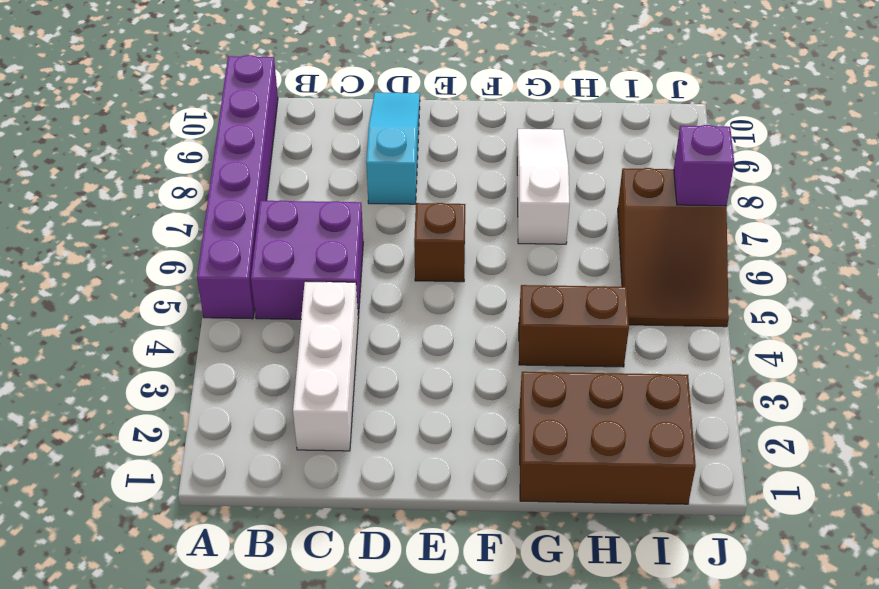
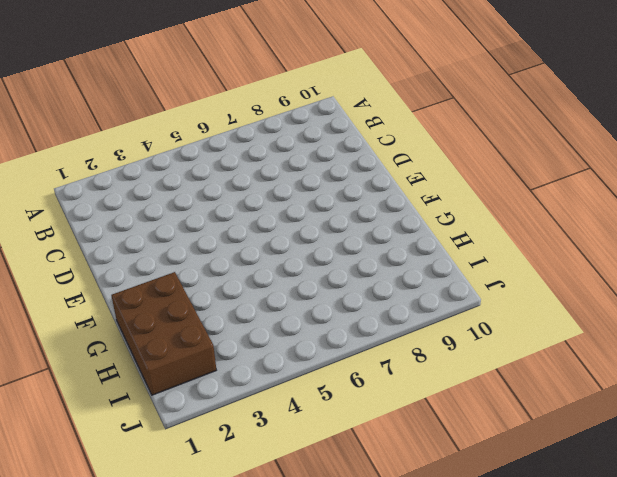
none -> purple 1x6 brick [197,55,278,319]
none -> purple 2x2 brick [251,200,363,319]

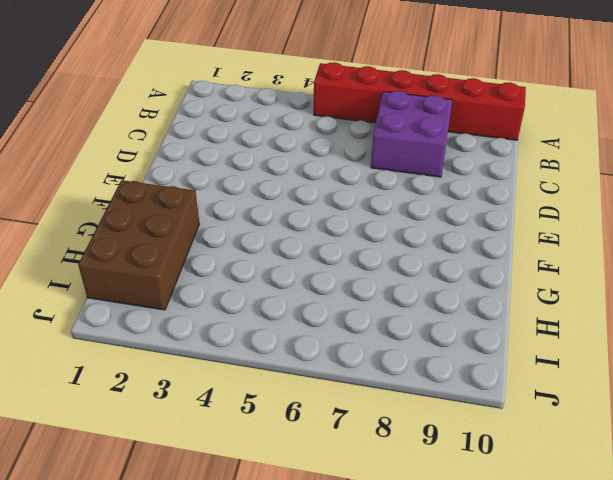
red 1x6 brick [314,62,526,140] -> purple 1x6 brick [197,55,278,319]
purple 2x2 brick [371,91,452,177] -> purple 2x2 brick moved to [251,200,363,319]
none -> white 1x3 brick [293,281,358,451]
none -> cyan 1x3 slope [366,92,420,204]

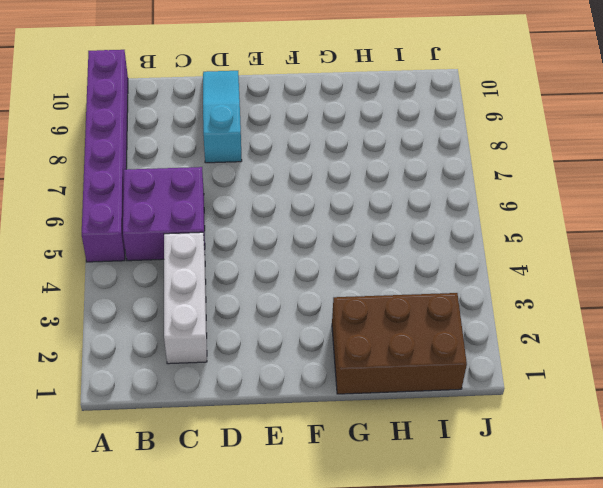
none -> brown 1x1 brick [414,203,465,282]
none -> brown 1x2 brick [519,285,629,367]

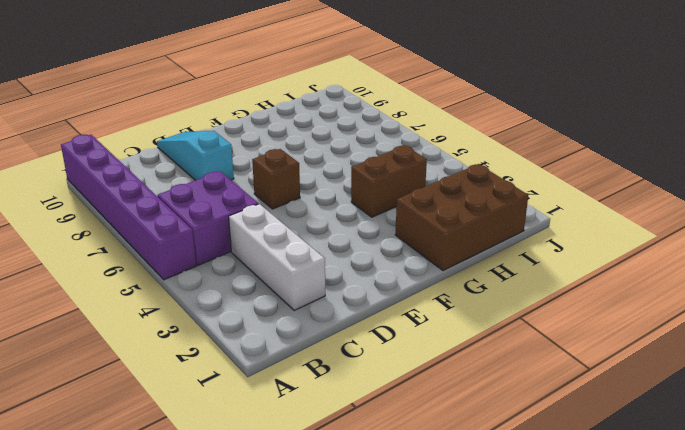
none -> white 1x3 slope [517,129,570,244]
none -> brown 2x3 slope [618,168,729,327]

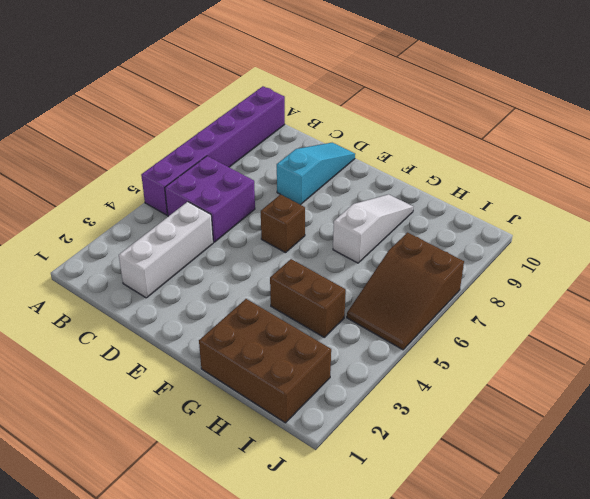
none -> purple 1x1 brick [674,125,734,206]

